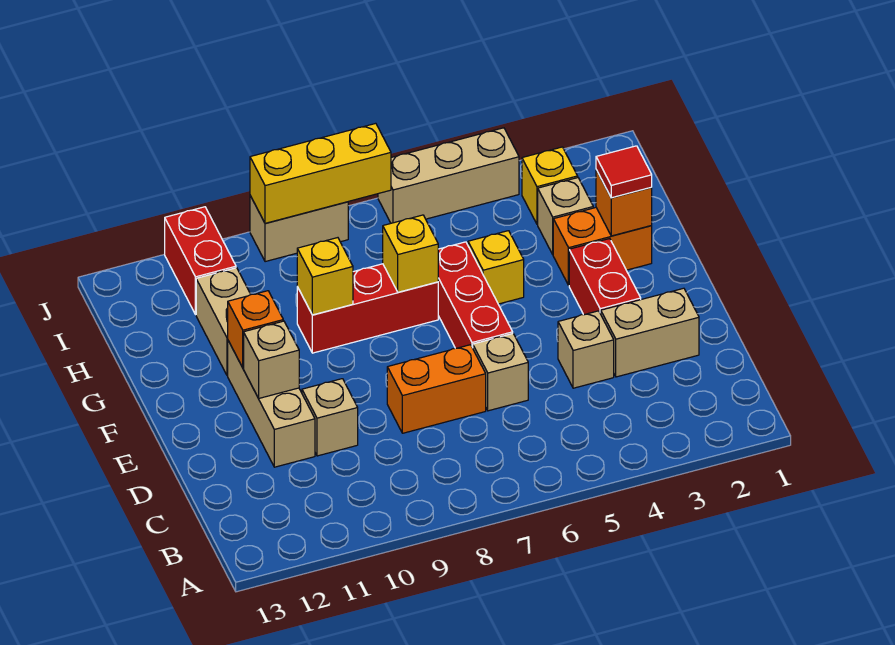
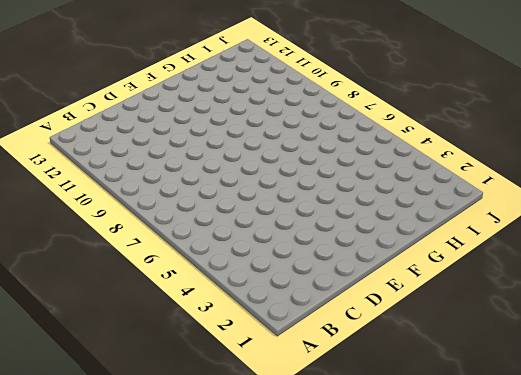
none -> tan 1x2 brick [601,288,699,377]
none -> tan 1x1 brick [558,311,614,388]
none -> tan 1x1 brick [473,334,528,411]

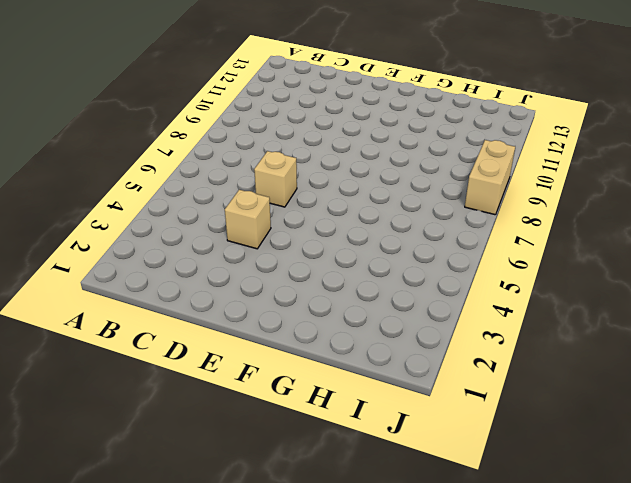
none -> tan 1x2 brick [601,288,699,377]
none -> orange 1x2 brick [387,345,486,433]
none -> tan 1x1 brick [302,379,358,456]

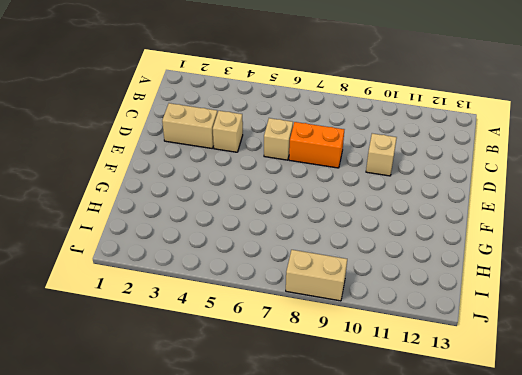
none -> tan 1x3 brick [228,341,315,467]
none -> red 1x2 brick [569,239,641,315]
none -> red 1x3 brick [438,242,513,348]

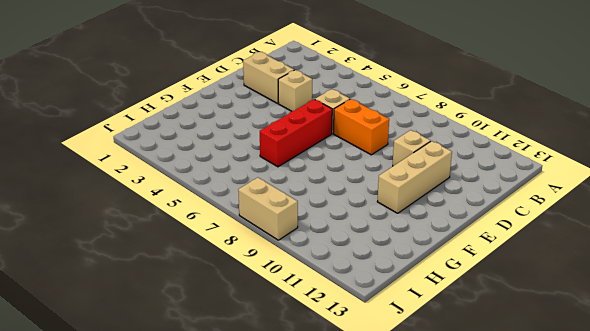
none -> red 1x2 brick [569,239,641,315]
none -> orange 1x2 brick [553,208,652,285]
none -> yellow 1x1 brick [468,231,524,304]

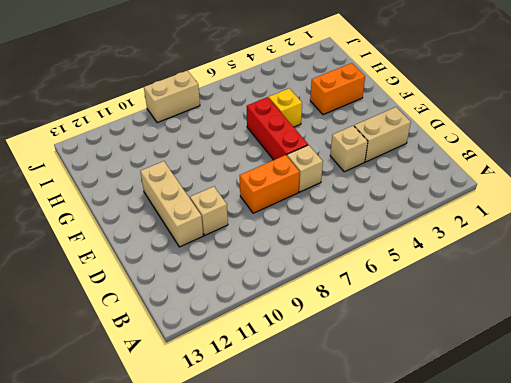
none -> red 1x2 brick [569,239,641,315]
none -> red 1x3 brick [297,264,438,353]
none -> tan 1x2 brick [196,268,251,376]

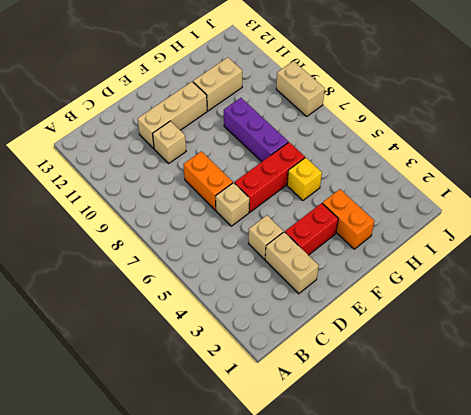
purple 1x3 brick [224,98,288,162] -> red 1x3 brick [297,264,438,353]
none -> tan 1x1 brick [538,178,593,254]
none -> yellow 1x1 brick [522,147,578,224]
none -> red 1x2 brick [165,207,236,315]

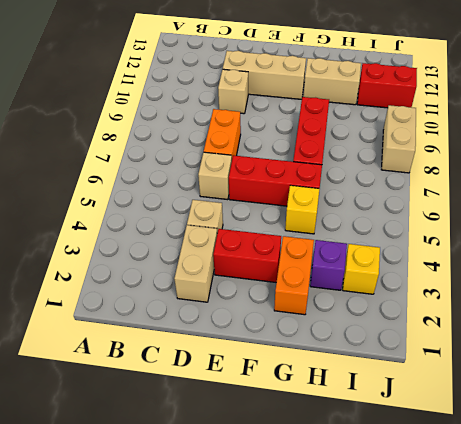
purple 1x1 brick [310,240,347,290] -> tan 1x1 brick [538,178,593,254]
none -> tan 1x3 brick [378,128,519,223]
none -> tan 1x1 brick [244,321,299,398]
none -> orange 1x1 brick [228,291,283,368]

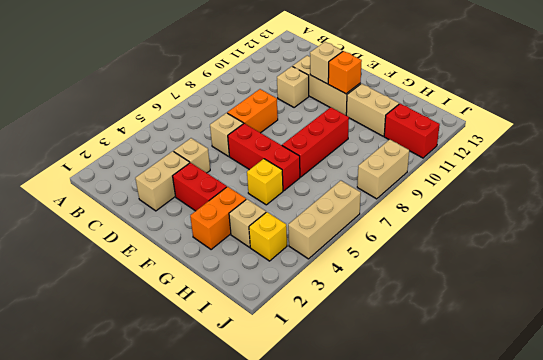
none -> orange 1x1 brick [596,170,652,236]
none -> yellow 1x1 brick [383,215,438,292]
none -> yellow 1x1 brick [297,238,353,315]

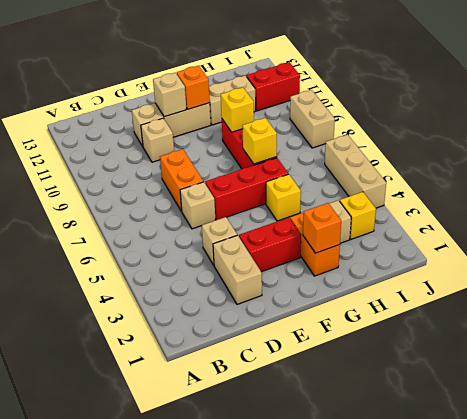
none -> yellow 1x3 brick [250,123,391,223]
none -> red 1x1 tile [596,146,652,198]

